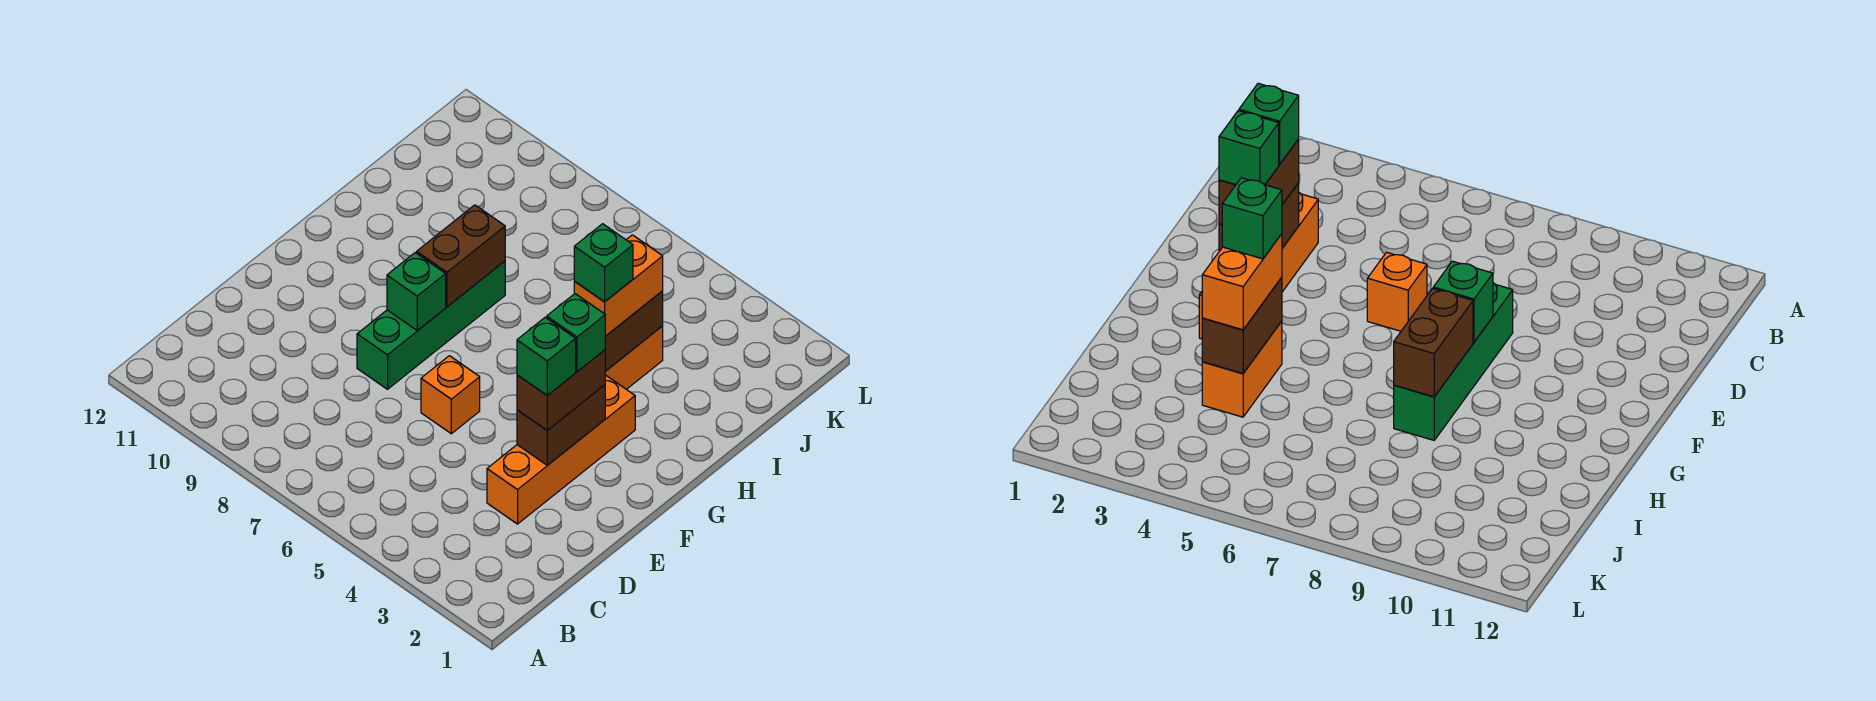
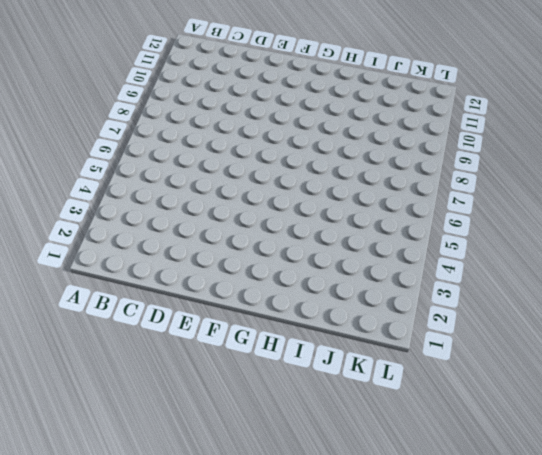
none -> orange 1x4 brick [487,375,635,524]
none -> orange 1x1 brick [421,356,480,434]
none -> green 1x4 brick [357,261,505,389]

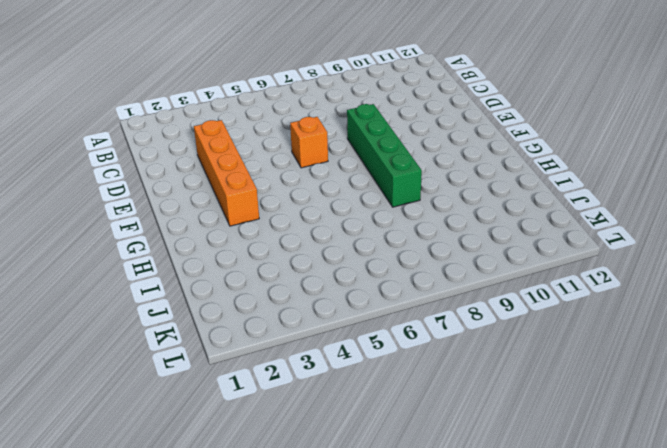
none -> orange 1x2 brick [605,326,663,389]
none -> brown 1x2 brick [517,385,605,465]
none -> green 1x1 brick [387,253,446,331]

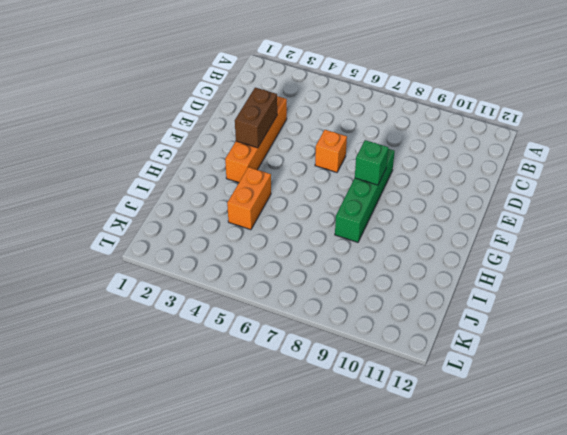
none -> brown 1x2 brick [417,205,505,307]
none -> brown 1x2 brick [605,291,663,371]
none -> brown 1x2 brick [517,350,605,430]

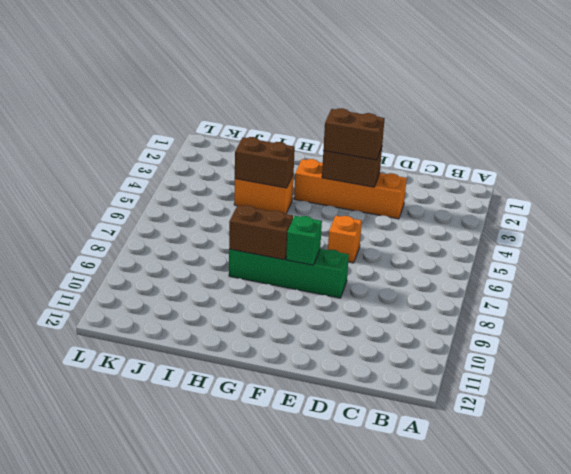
none -> orange 1x2 brick [574,235,663,336]
none -> green 1x1 brick [517,317,576,395]
none -> green 1x1 brick [547,294,605,371]

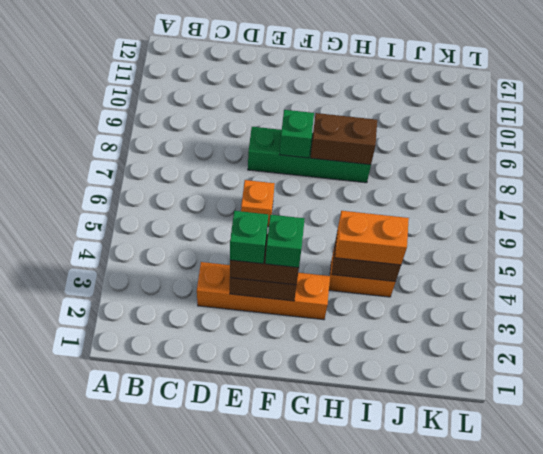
none -> green 1x1 brick [574,224,633,302]

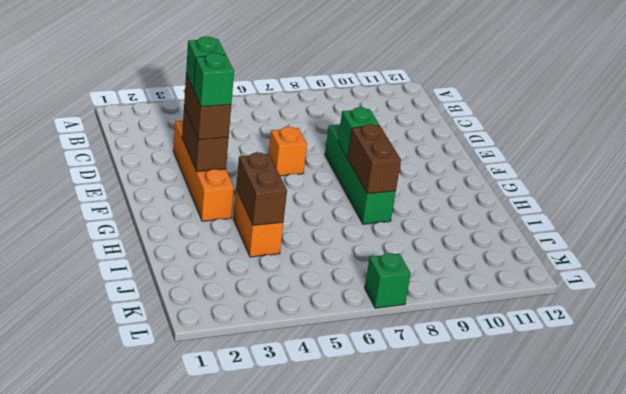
green 1x1 brick [365,253,411,308] -> green 1x1 brick moved to [574,224,633,302]
none -> orange 1x2 brick [574,235,663,336]

